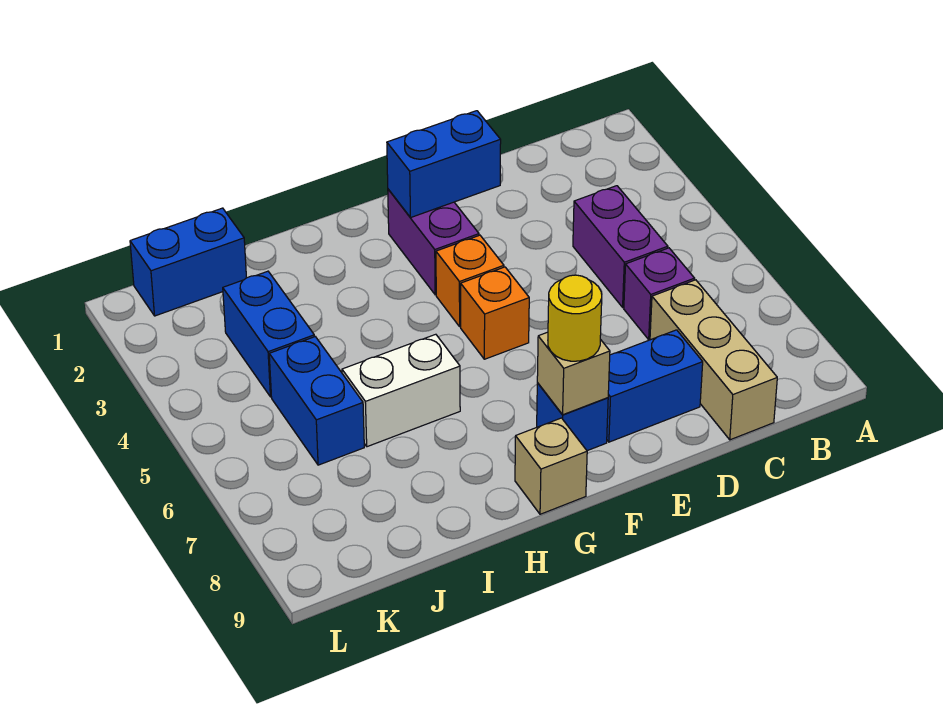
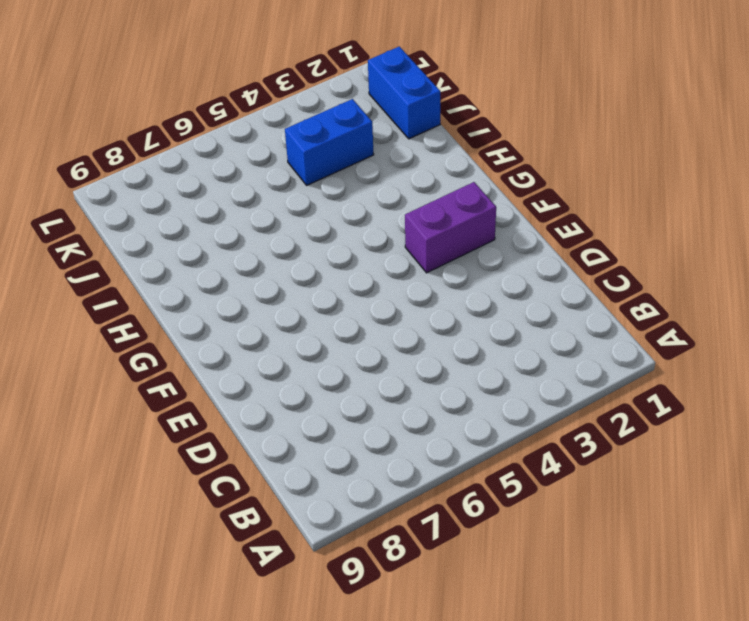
none -> purple 1x2 brick [573,186,668,307]
none -> purple 1x1 brick [624,248,694,340]
none -> tan 1x3 brick [650,280,777,440]

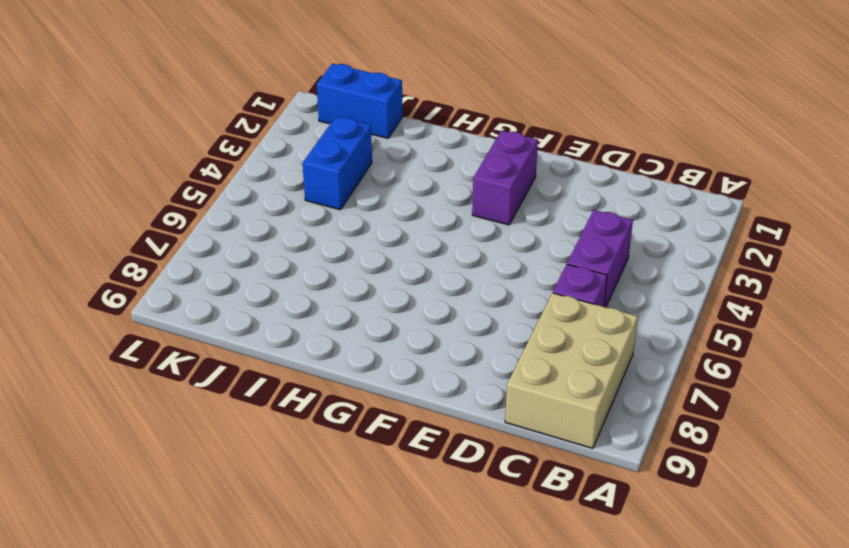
tan 2x3 brick [505,293,638,448] -> tan 1x3 brick [650,280,777,440]
none -> blue 1x2 brick [607,330,703,442]
none -> orange 1x1 brick [436,235,504,327]
none -> orange 1x1 brick [461,267,529,359]

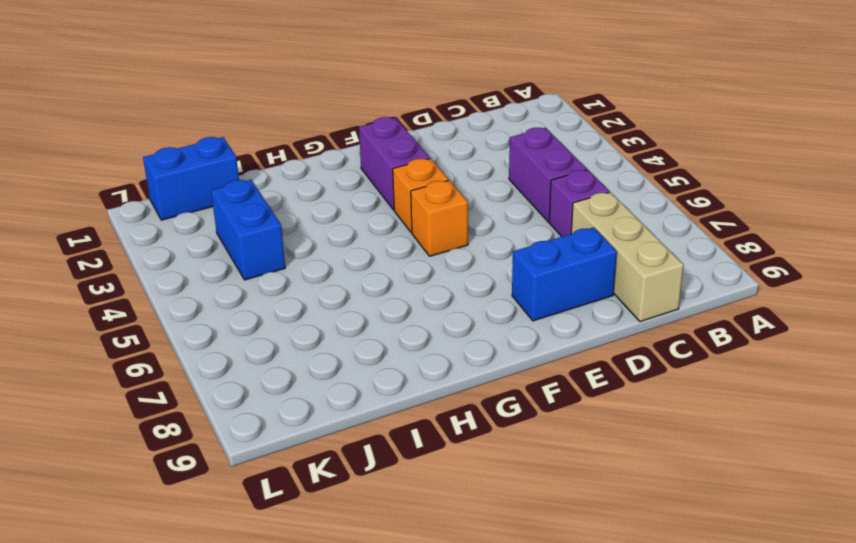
none -> blue 1x1 brick [537,383,608,451]
none -> tan 1x1 brick [515,418,587,514]
none -> white 1x2 brick [342,334,460,447]

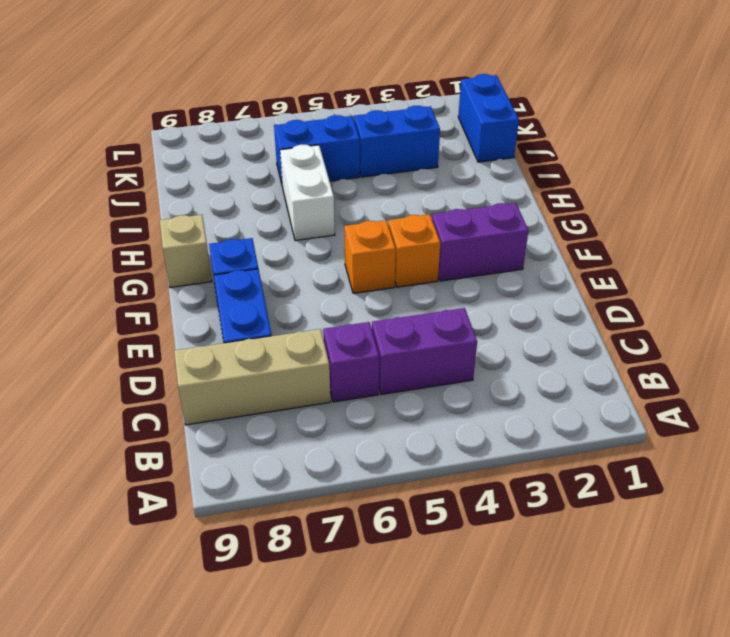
none -> blue 1x2 brick [387,111,501,218]
none -> tan 1x1 brick [537,332,610,415]
none -> yellow 1x1 round brick [548,275,602,361]

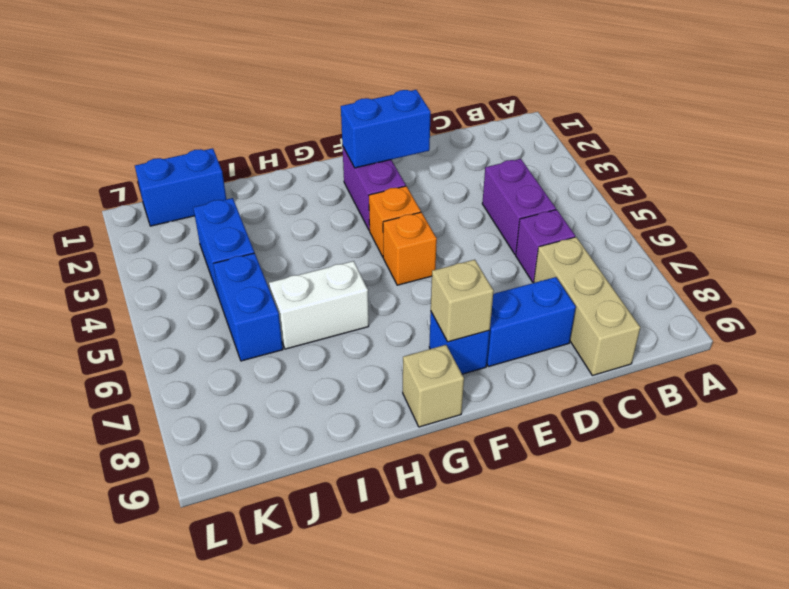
none -> yellow 1x1 round brick [548,275,602,361]

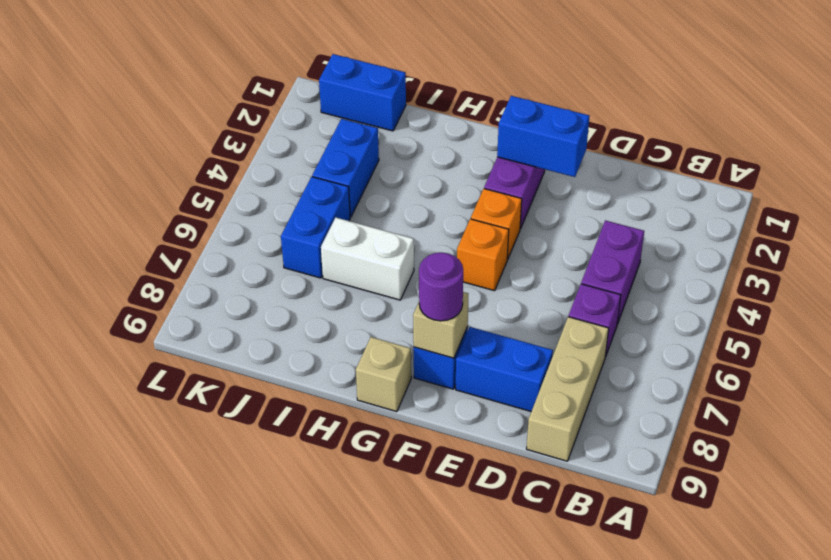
purple 1x1 round brick [419,253,463,321] -> yellow 1x1 round brick [548,275,602,361]

